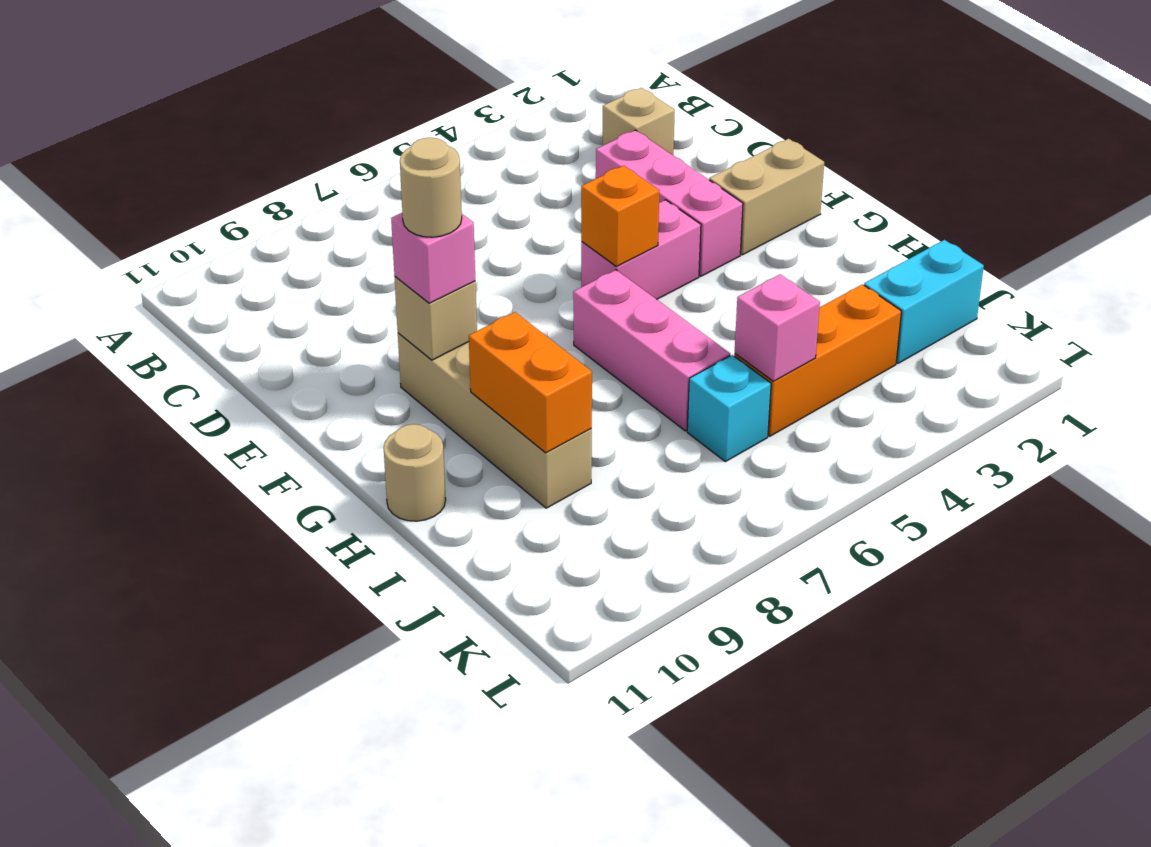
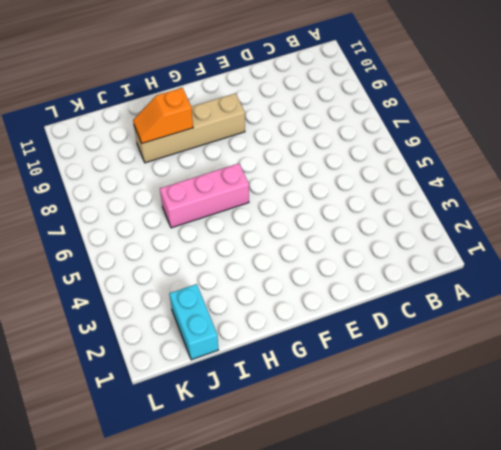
orange 1x2 slope [133,88,193,143] -> orange 1x2 brick [469,312,592,453]
none -> tan 1x1 brick [603,88,675,155]
none -> pink 1x3 brick [596,130,743,276]
none -> tan 1x2 brick [709,139,824,255]

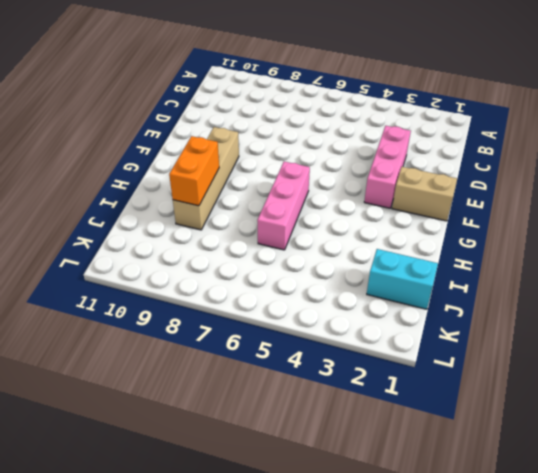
none -> tan 1x1 brick [603,88,675,155]
none -> pink 1x2 brick [581,200,701,299]
none -> tan 1x1 round brick [384,424,446,521]

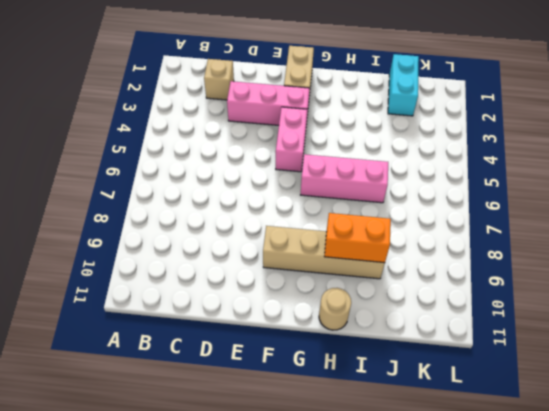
none -> orange 1x3 brick [734,284,901,436]
none -> cyan 1x1 brick [687,355,771,462]
none -> orange 1x1 brick [581,166,659,267]

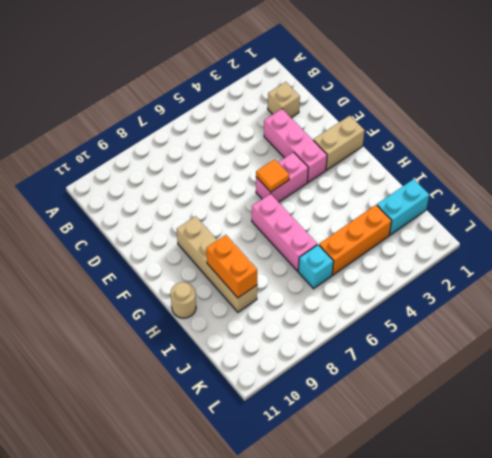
orange 1x1 tile [256,159,289,192] -> orange 1x1 brick [581,166,659,267]
none -> tan 1x1 brick [395,277,477,360]
none -> pink 1x1 brick [735,274,820,381]
none -> pink 1x1 brick [391,213,475,303]

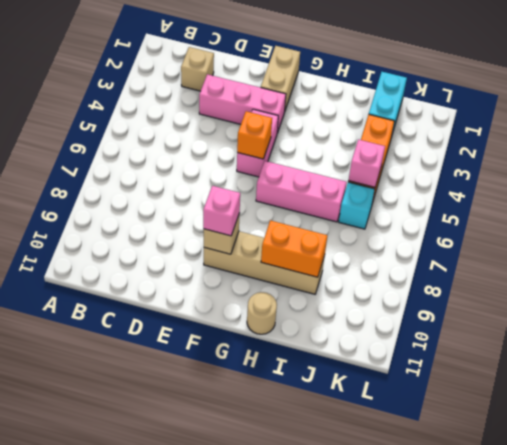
none -> tan 1x1 round brick [400,137,462,237]

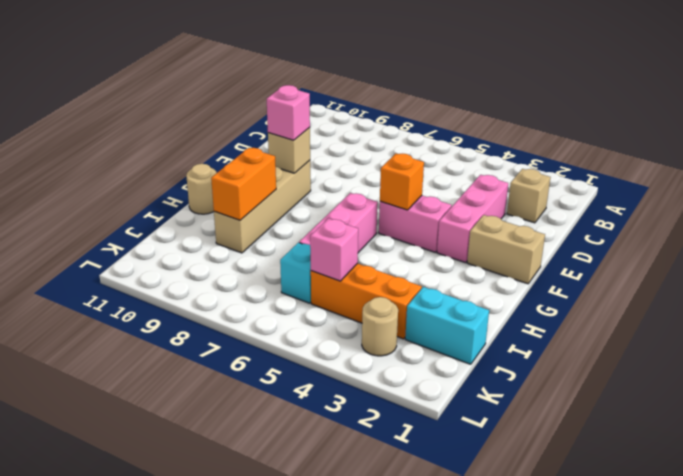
tan 1x1 round brick [362,297,398,356] -> tan 1x1 round brick moved to [400,137,462,237]

